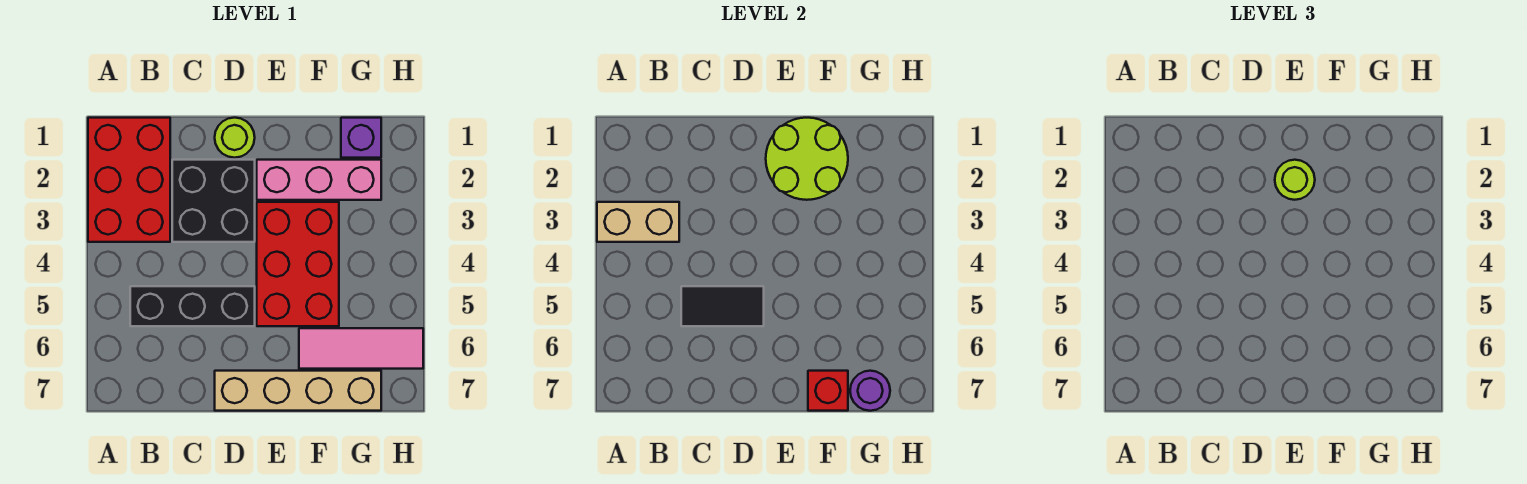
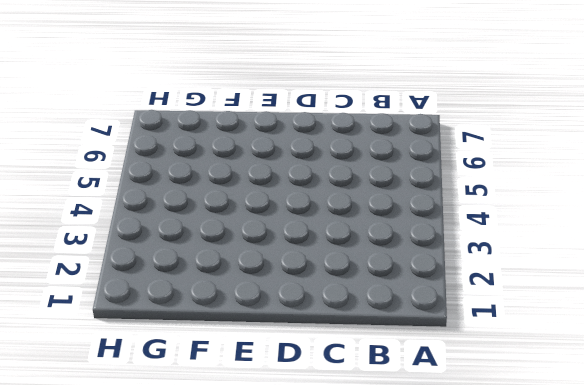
none -> red 2x3 brick [88,118,170,242]
none -> black 1x3 brick [130,286,255,326]
none -> black 2x2 brick [172,160,255,242]

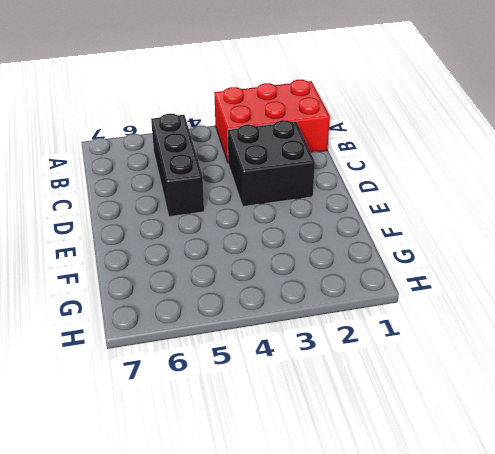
none -> lime 1x1 round brick [215,118,255,158]
none -> tan 1x4 brick [215,371,381,411]
none -> pink 1x3 brick [257,160,381,200]

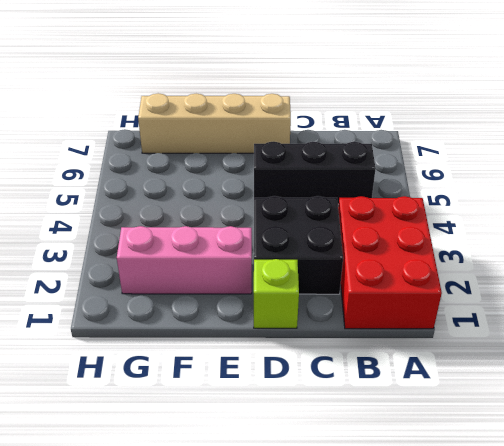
lime 1x1 brick [254,259,299,328] -> lime 1x1 round brick [215,118,255,158]
none -> red 2x3 brick [257,202,339,326]
none -> pink 1x3 tile [299,328,423,369]
none -> purple 1x1 brick [341,118,381,158]

